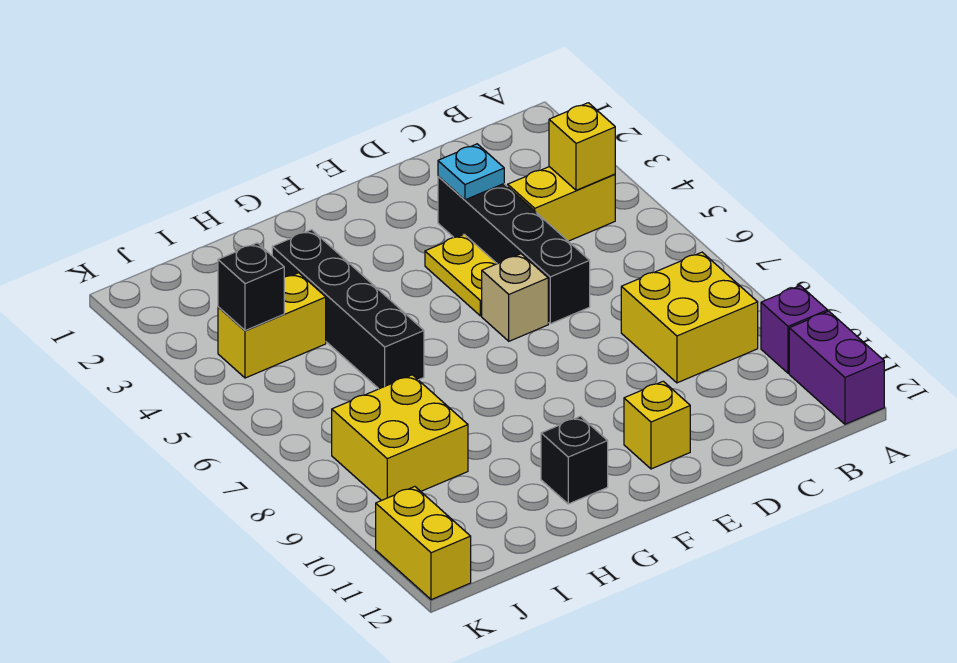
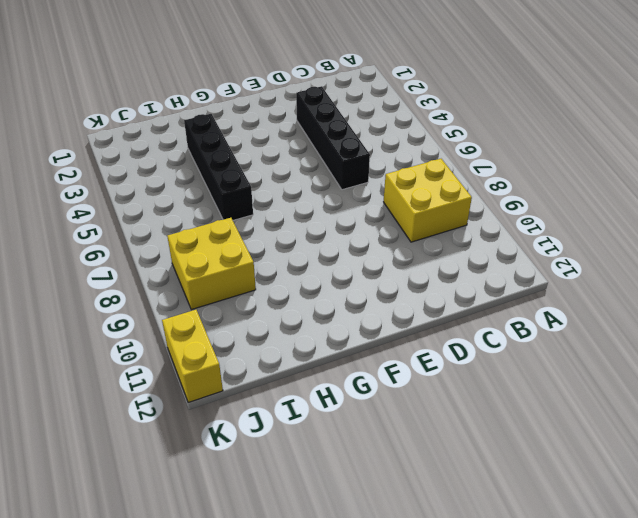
none -> purple 1x1 brick [761,286,827,373]
none -> purple 1x2 brick [789,311,884,424]
none -> yellow 1x2 brick [508,167,615,241]

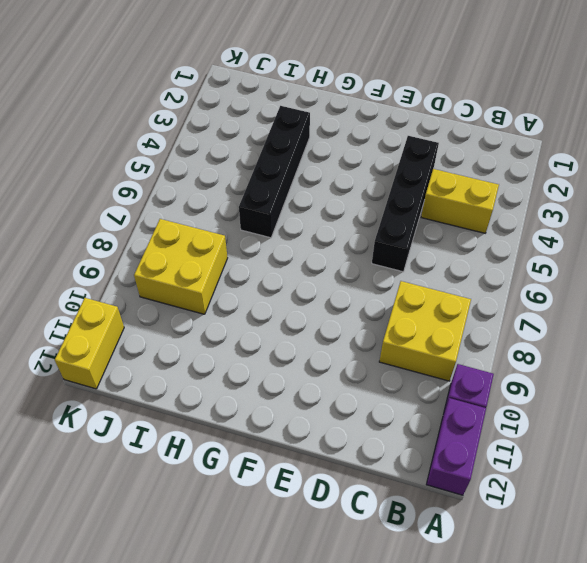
none -> yellow 1x2 plate [425,234,497,316]
none -> tan 1x1 brick [482,254,548,341]
none -> yellow 1x1 brick [624,381,690,469]

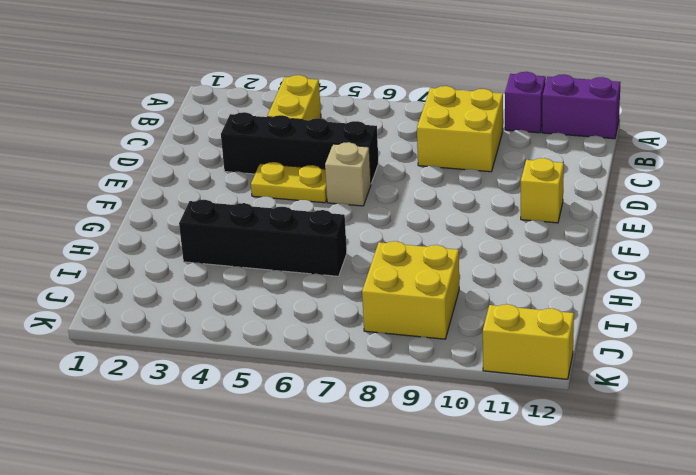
none -> black 1x1 brick [541,416,608,504]
none -> yellow 1x2 brick [218,273,326,378]
none -> yellow 1x1 brick [549,103,615,190]

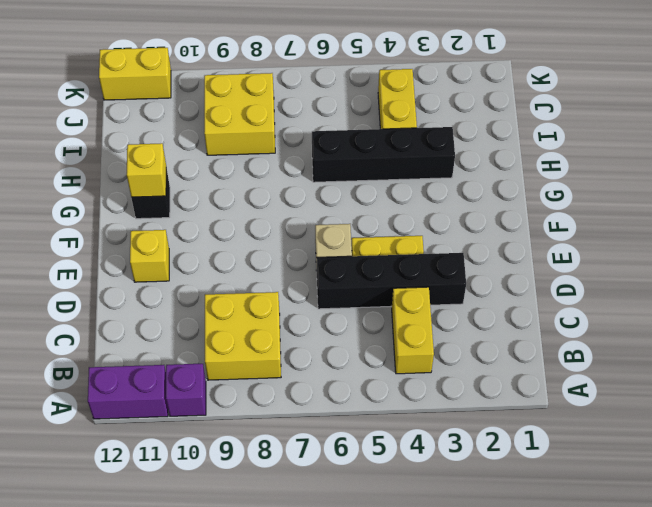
yellow 1x1 brick [127,143,166,197] -> yellow 1x1 brick moved to [549,103,615,190]
none -> cyan 1x1 plate [438,144,504,200]
none -> black 1x1 brick [218,243,284,331]

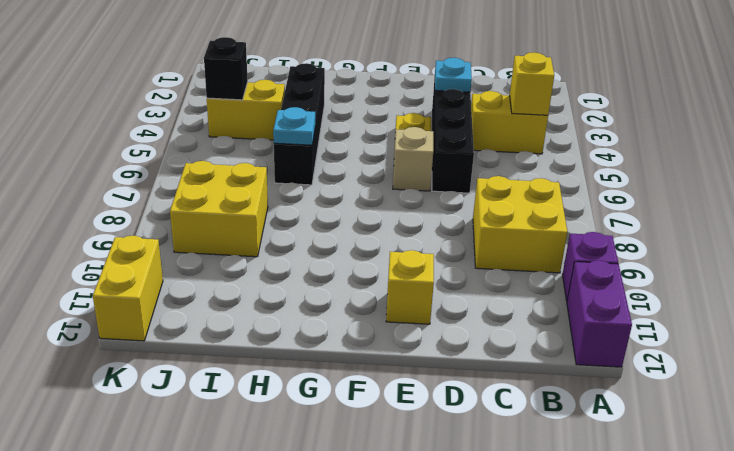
cyan 1x1 plate [273,107,315,145] -> none
none -> black 1x1 brick [541,416,608,504]

